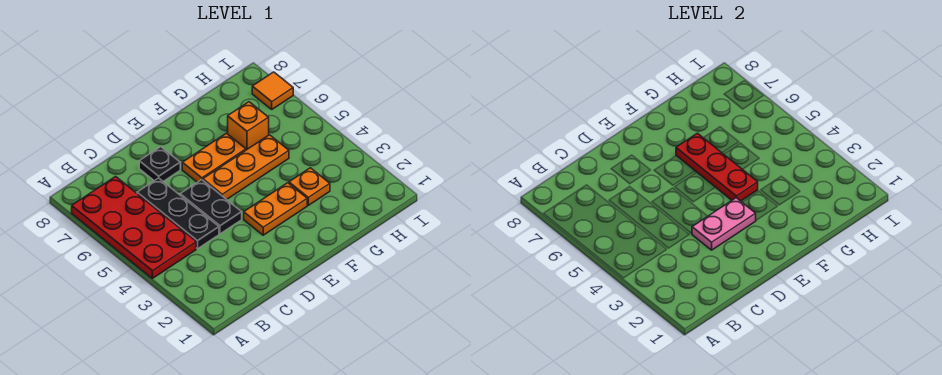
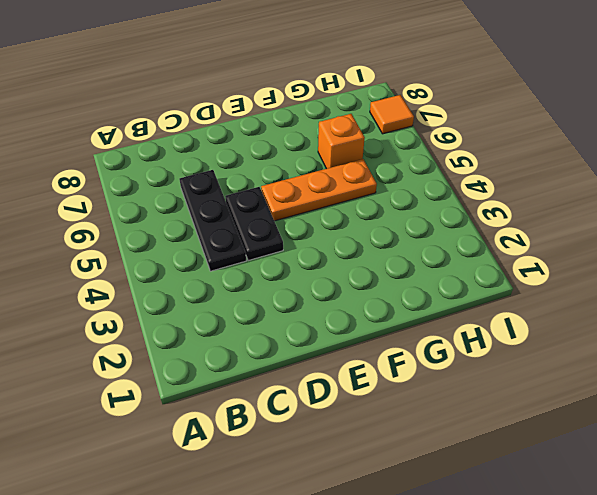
none -> red 2x4 plate [72,177,196,278]
none -> black 1x1 plate [139,147,180,182]
none -> orange 1x2 plate [244,183,307,235]

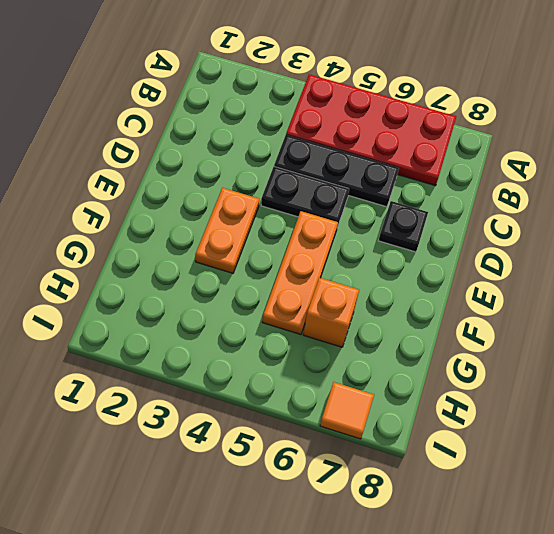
none -> orange 1x2 plate [182,133,246,182]
none -> orange 1x1 plate [289,168,330,205]
none -> pink 1x2 plate [692,198,756,250]

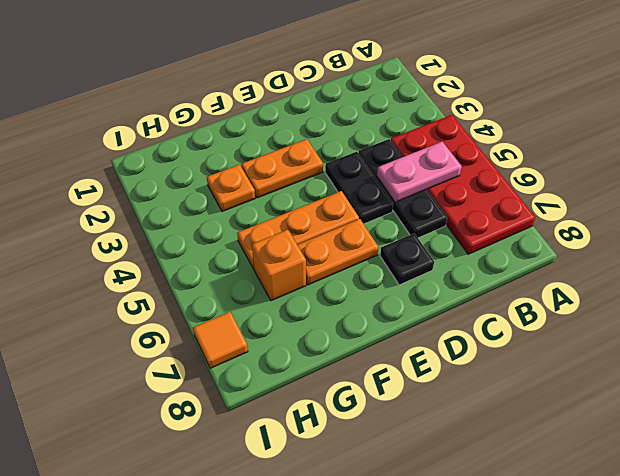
pink 1x2 plate [377,142,462,202] -> pink 1x2 plate moved to [692,198,756,250]
none -> red 1x3 plate [676,133,758,201]

